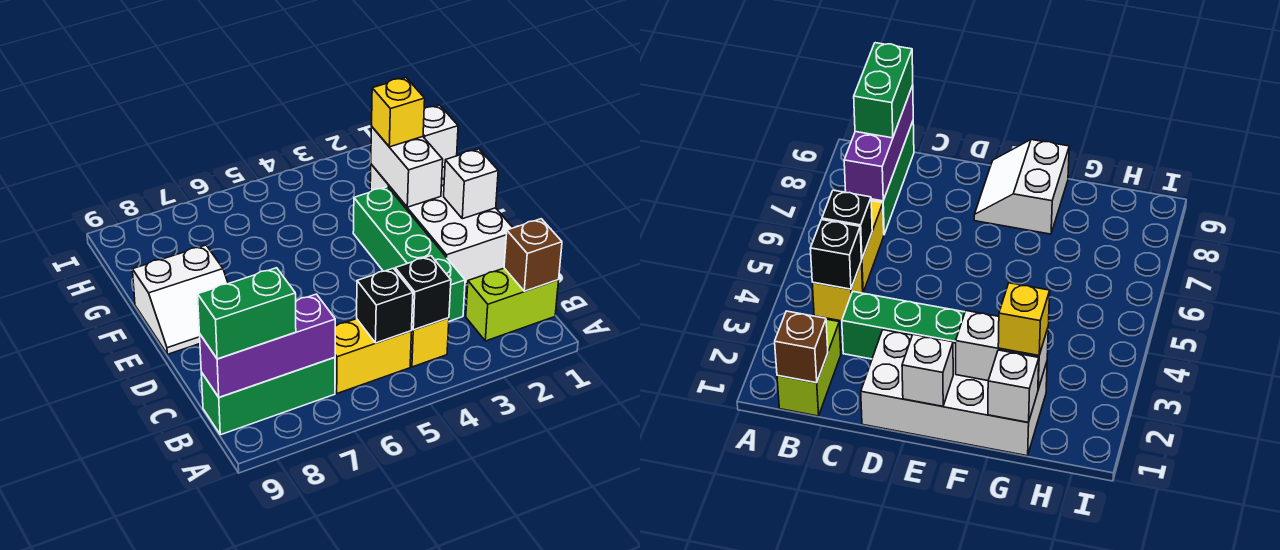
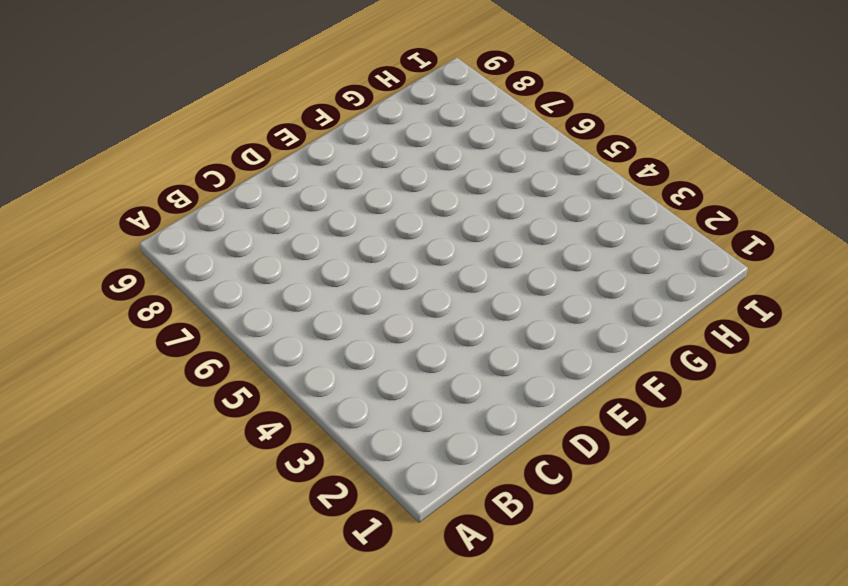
none -> lime 1x2 brick [466,268,559,341]
none -> yellow 1x1 brick [410,318,449,367]
none -> yellow 1x2 brick [335,319,412,393]

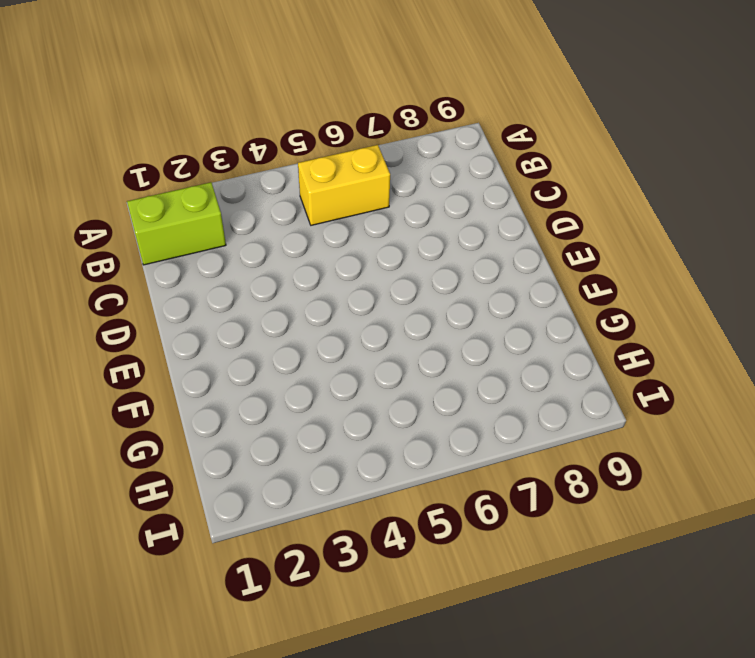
none -> yellow 1x1 brick [410,318,449,367]
none -> green 1x3 brick [201,357,335,435]
none -> green 1x4 brick [353,187,465,321]

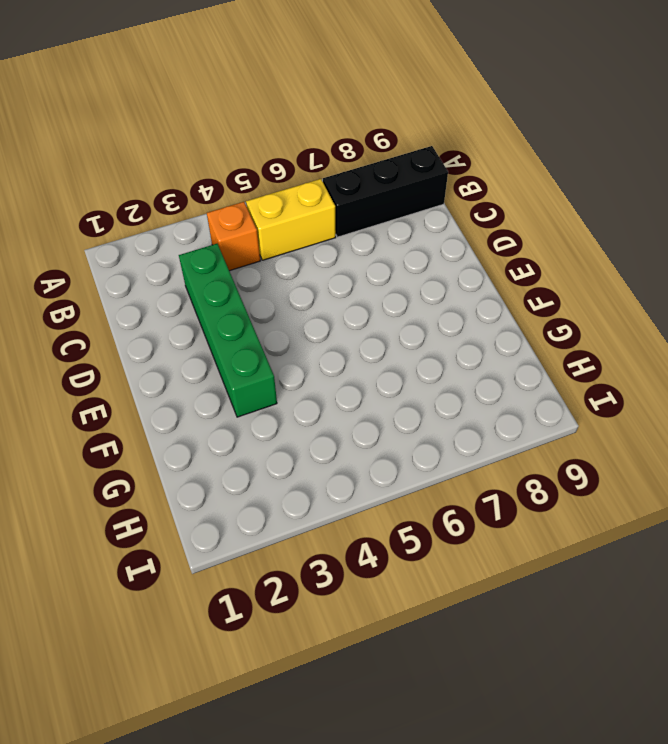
orange 1x1 brick [207,202,260,271] -> yellow 1x1 brick [410,318,449,367]
black 1x3 brick [323,146,448,237] -> green 1x3 brick [201,357,335,435]
none -> lime 1x2 brick [466,268,559,341]
none -> white 2x4 brick [370,164,513,284]
none -> white 2x2 slope [132,245,228,354]

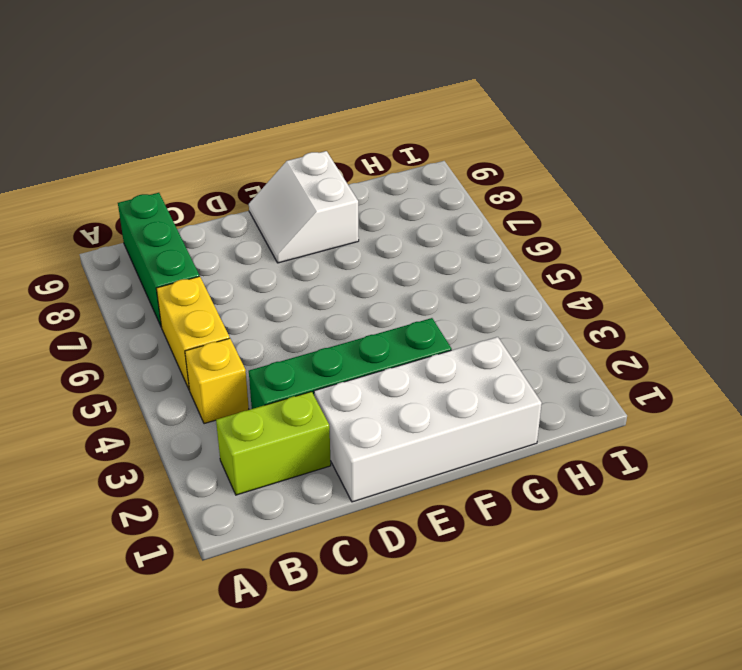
lime 1x2 brick [216,392,331,495] -> lime 1x2 brick turned to [466,268,559,341]
none -> brown 1x1 brick [504,219,562,291]
none -> black 1x1 brick [395,256,451,330]
none -> black 1x1 brick [357,268,413,343]

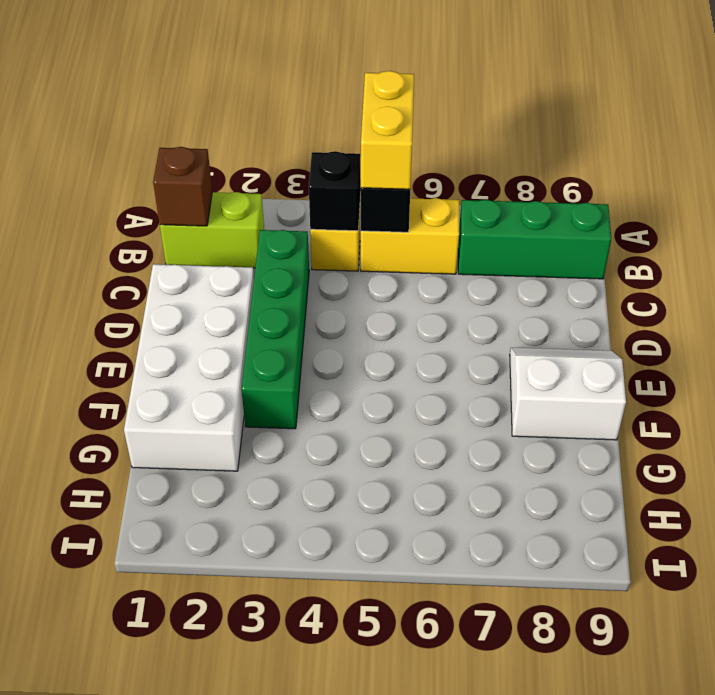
yellow 1x2 brick [361,71,414,189] -> none
none -> purple 1x3 brick [200,294,335,397]
none -> white 1x1 brick [444,149,498,219]
none -> white 1x2 brick [371,127,443,207]

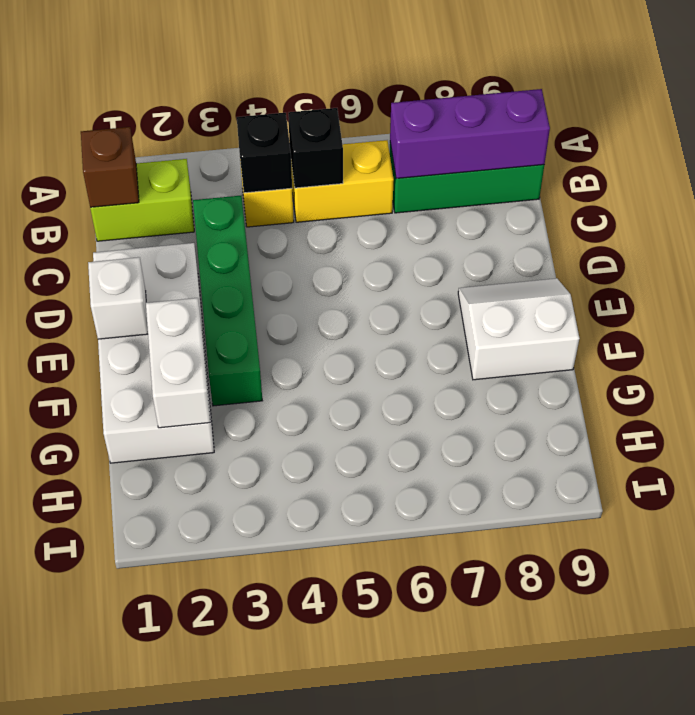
none -> white 1x1 brick [423,105,458,167]
none -> green 1x2 brick [198,268,296,359]
none -> yellow 1x1 brick [372,78,425,147]

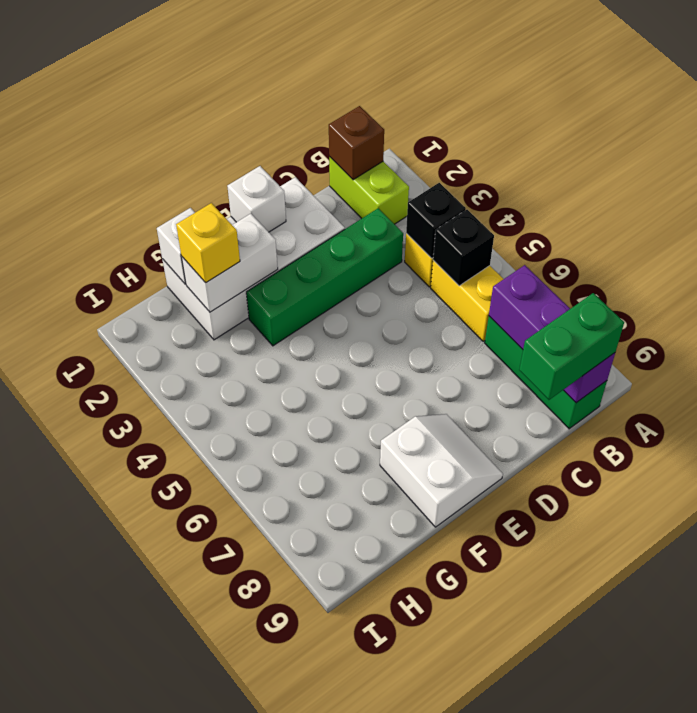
green 1x2 brick [519,293,624,400] -> green 1x2 brick turned to [198,268,296,359]

